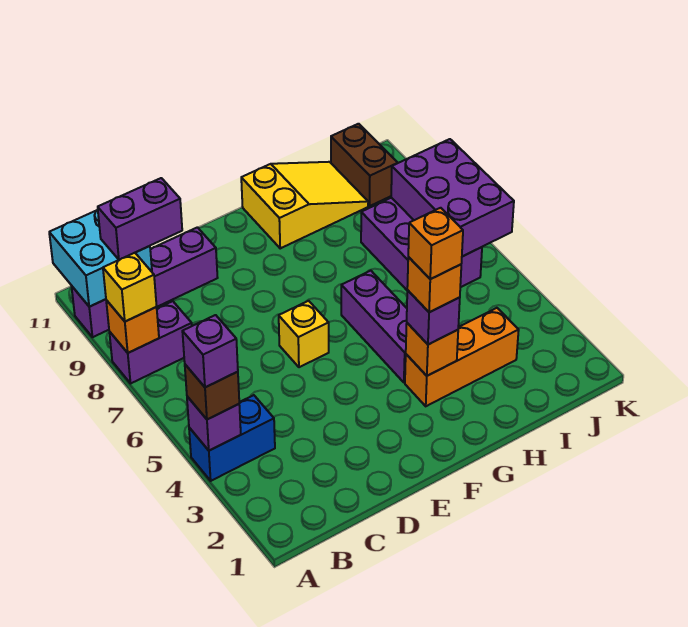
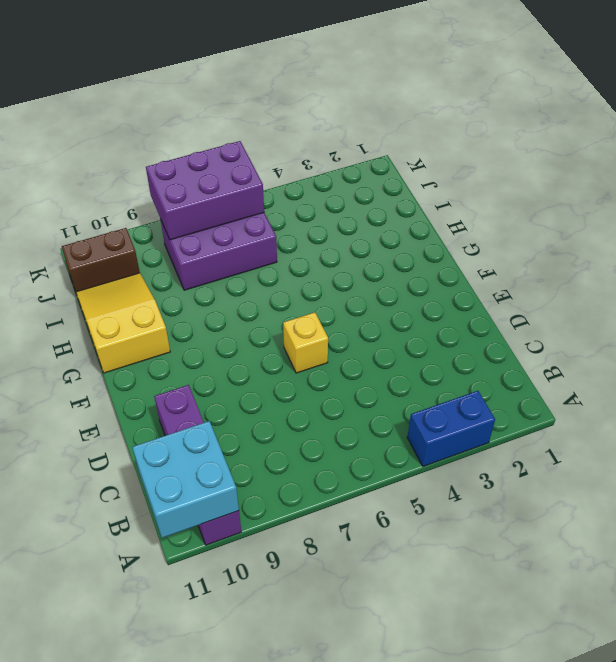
blue 1x2 brick [407,391,495,466] -> blue 1x2 brick turned to [189,395,275,481]
none -> purple 1x2 brick [109,301,192,383]
none -> orange 1x3 brick [405,308,519,406]
none -> purple 1x3 brick [341,271,407,383]

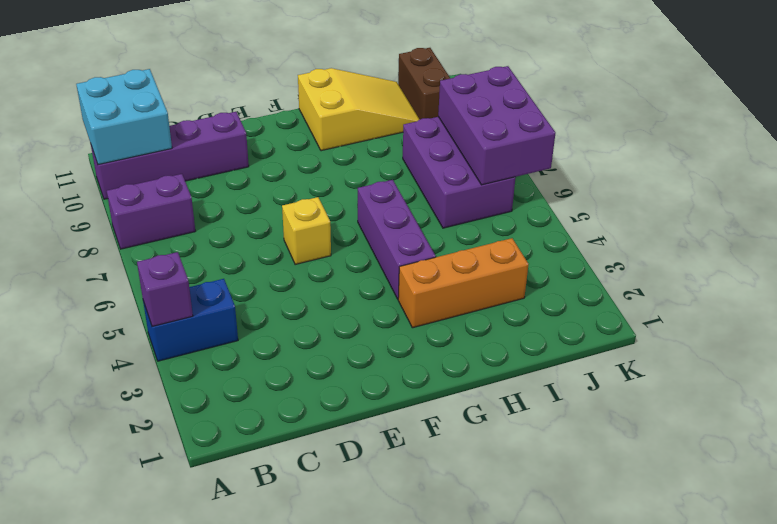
none -> orange 1x1 brick [106,300,159,353]
none -> orange 1x1 brick [406,323,458,376]
none -> brown 1x1 brick [185,365,239,419]

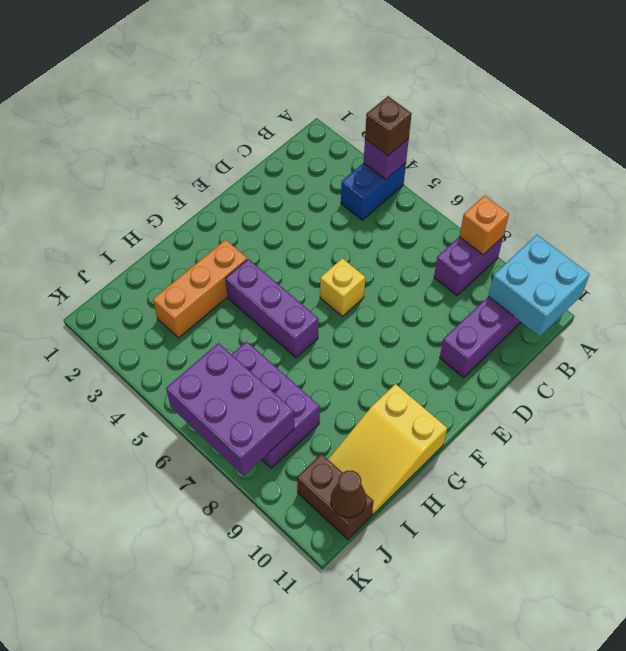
brown 1x1 cone [331,471,366,517] -> none
none -> orange 1x1 brick [406,323,458,376]
none -> yellow 1x1 brick [103,253,157,322]
none -> purple 1x2 brick [98,178,182,260]

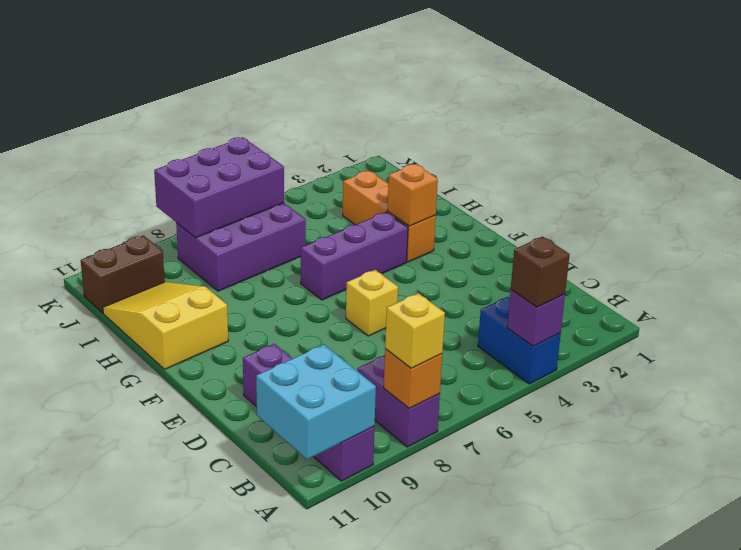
none -> purple 1x2 brick [98,178,182,260]
none -> purple 1x1 brick [407,290,460,345]
none -> purple 1x1 brick [182,315,238,387]

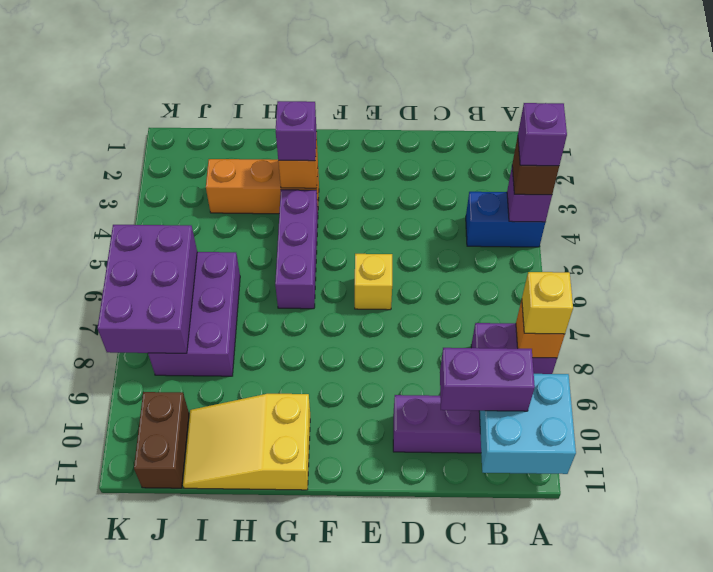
none -> orange 1x1 brick [407,257,461,312]
none -> orange 1x1 brick [408,208,463,279]

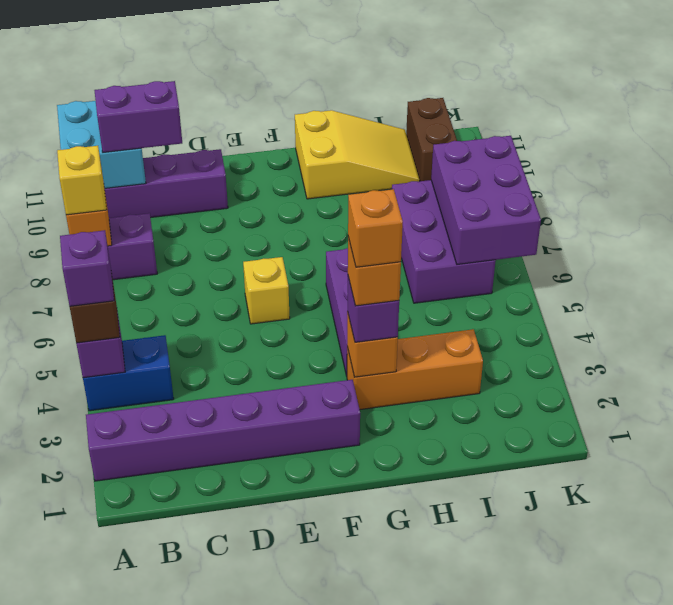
purple 1x6 brick [86,380,360,481] -> none

